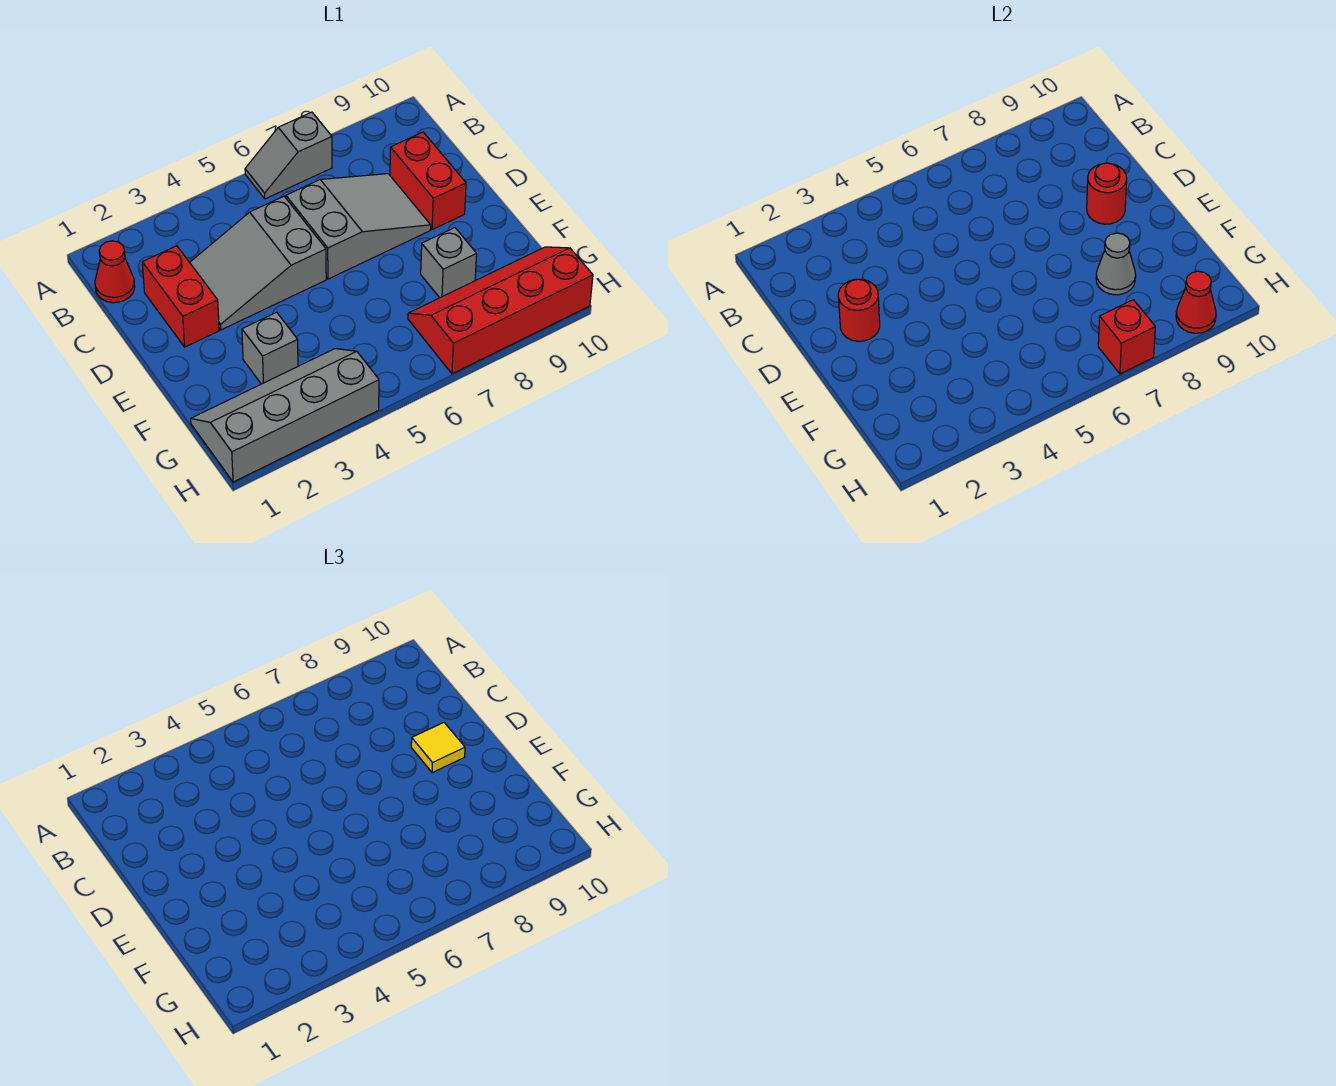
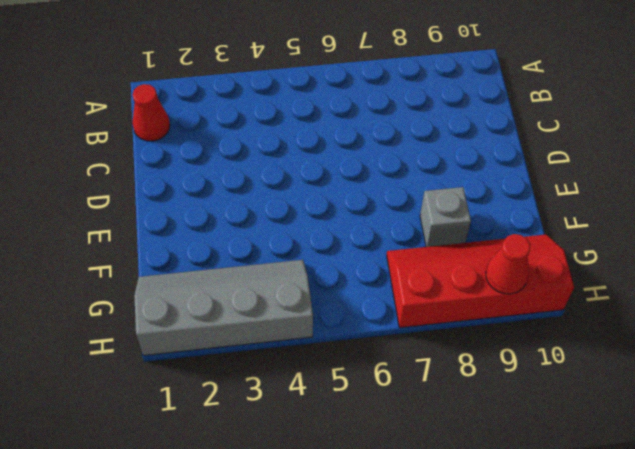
none -> grey 1x2 slope [245,112,332,199]
none -> red 1x2 brick [142,246,219,347]
none -> grey 2x3 slope [190,196,326,330]

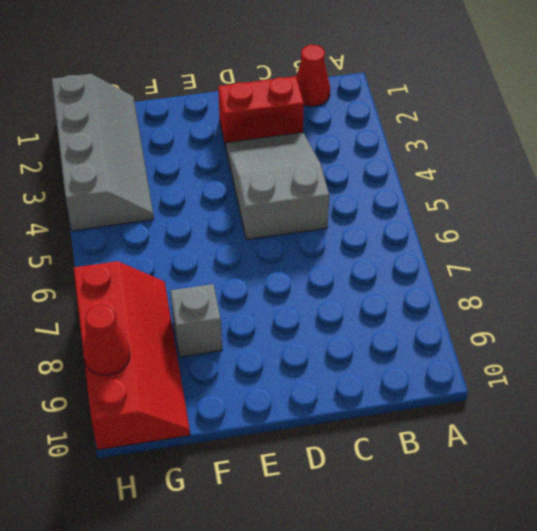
none -> grey 1x2 slope [245,112,332,199]
none -> grey 2x3 slope [286,174,431,279]
none -> red 1x2 brick [390,132,466,230]

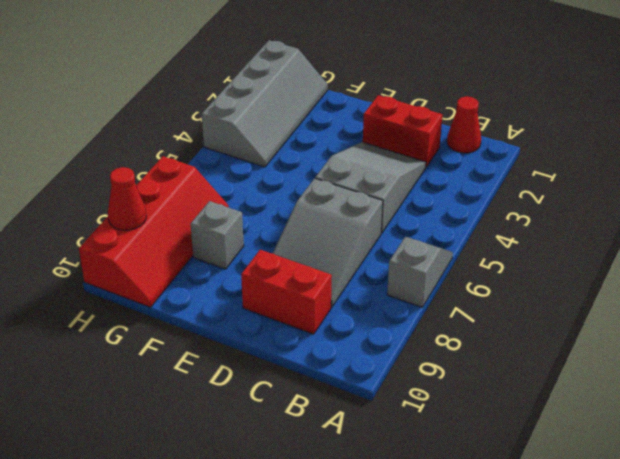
none -> grey 1x1 brick [242,312,298,384]
none -> red 1x1 round brick [838,279,880,341]
none -> red 1x1 round brick [1087,163,1127,224]

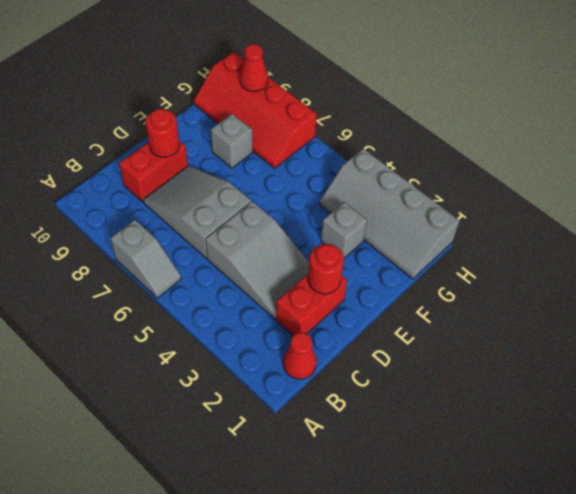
none -> grey 1x1 cone [1096,233,1136,295]
none -> red 1x1 brick [1098,300,1155,374]
none -> yellow 1x1 tile [411,723,465,773]

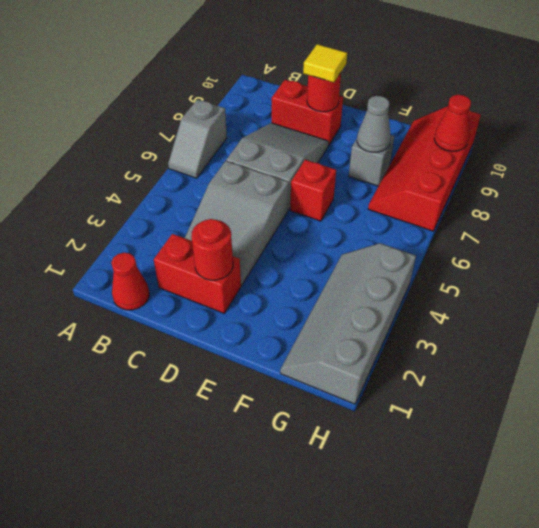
red 1x1 brick [290,160,336,221] -> red 1x1 brick moved to [1098,300,1155,374]
none -> grey 1x1 brick [242,312,298,384]

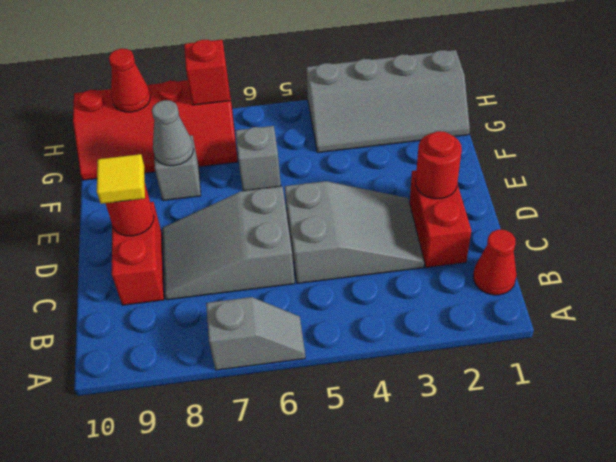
grey 1x1 brick [235,126,281,191] -> grey 1x1 brick moved to [242,312,298,384]

